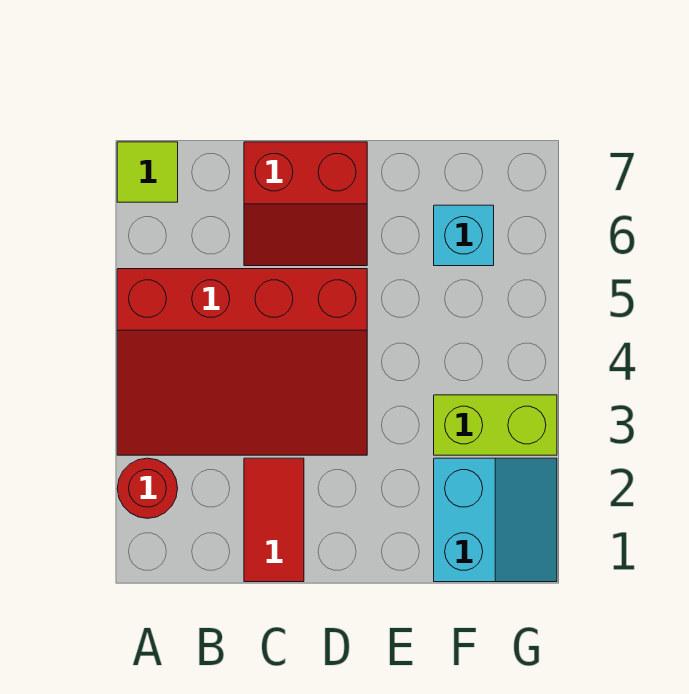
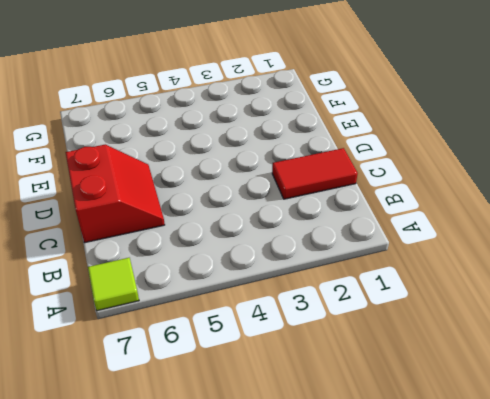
none -> red 1x1 round brick [117,458,178,518]
none -> red 3x4 slope [117,269,367,455]

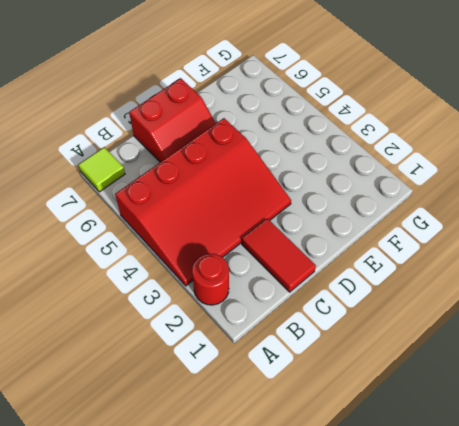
none -> cyan 2x2 slope [434,458,557,582]
none -> lime 1x2 brick [434,395,557,455]

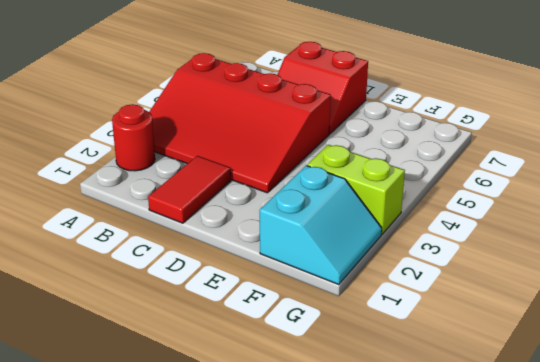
none -> lime 1x1 tile [117,142,178,202]
none -> cyan 1x1 brick [434,205,494,266]

